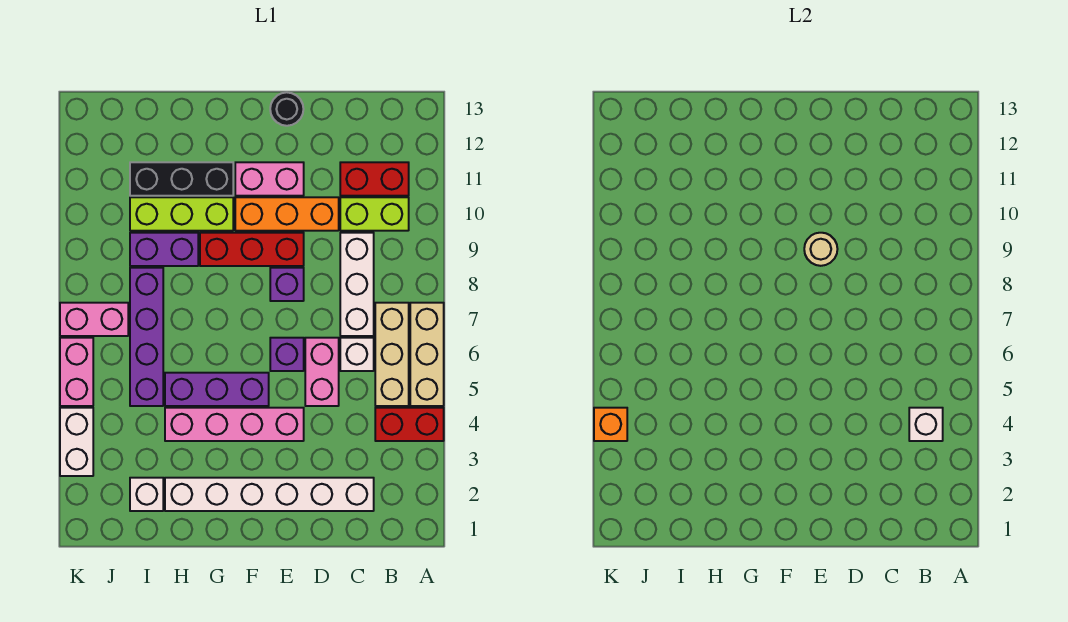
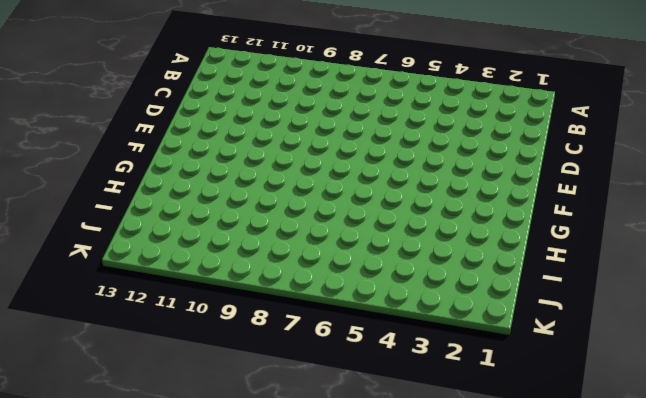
none -> red 1x2 brick [375,408,444,441]
none -> tan 1x3 brick [410,303,444,406]
none -> tan 1x3 brick [375,303,409,406]

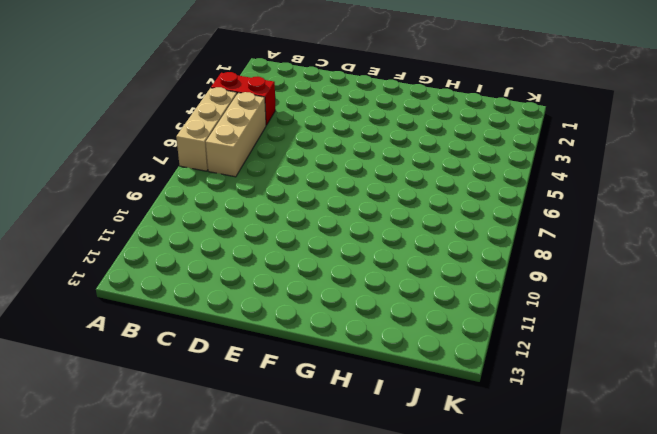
none -> lime 1x2 brick [340,197,409,231]
none -> red 1x2 brick [340,162,409,196]
none -> white 1x6 brick [165,478,374,511]

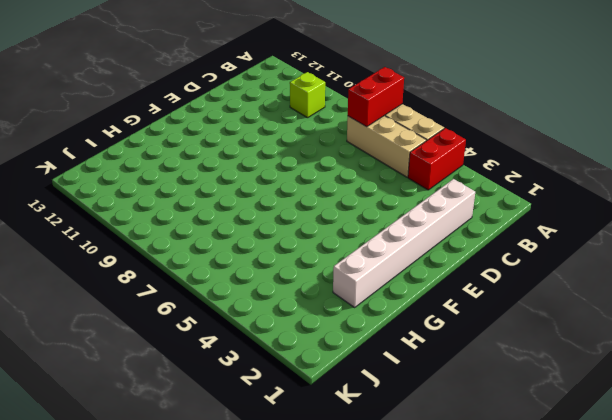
red 1x2 brick [348,67,404,127] -> red 1x2 brick moved to [340,162,409,196]
lime 1x1 brick [290,72,325,118] -> lime 1x2 brick [340,197,409,231]
none -> white 1x1 brick [340,338,374,371]
none -> white 1x3 brick [340,233,374,336]
none -> pink 1x2 brick [305,338,339,406]

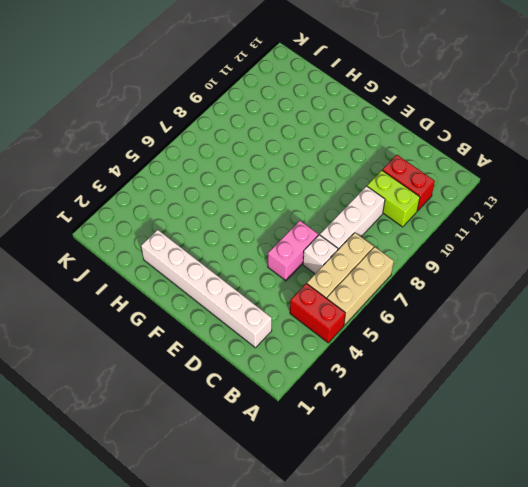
none -> orange 1x3 brick [235,197,339,231]
none -> pink 1x4 brick [165,408,304,441]
none -> purple 1x1 brick [270,338,304,371]

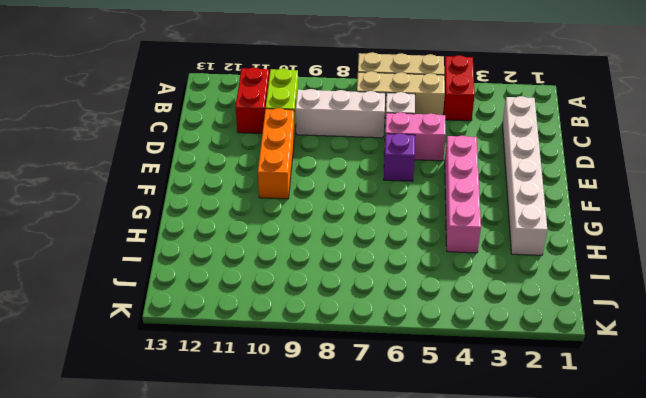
none -> purple 1x1 brick [270,268,304,301]
none -> red 1x3 brick [200,233,304,266]
none -> pink 1x2 brick [235,162,304,196]

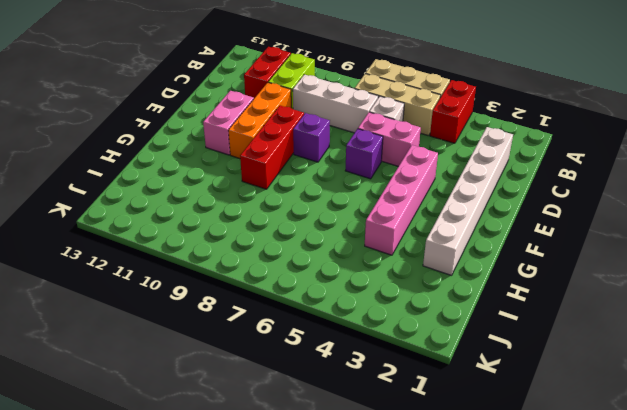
none -> black 1x1 round brick [270,92,303,126]
none -> purple 1x3 brick [165,373,269,406]
none -> lime 1x3 brick [130,197,233,231]

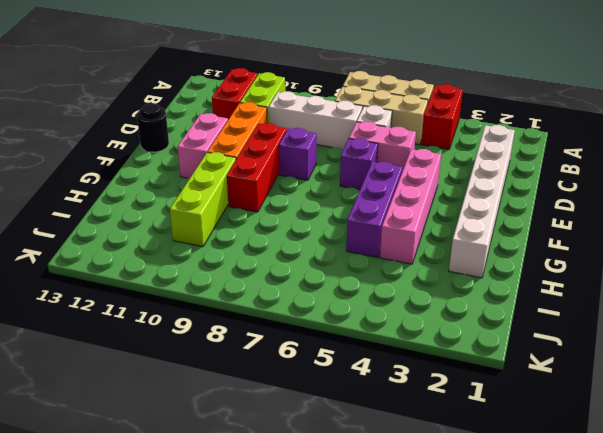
none -> black 1x3 brick [130,162,233,196]
none -> purple 1x2 brick [130,233,198,266]
none -> white 1x1 brick [130,478,163,511]

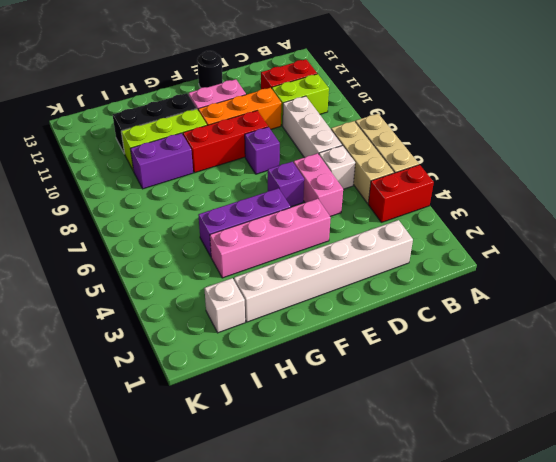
none -> purple 1x4 brick [130,268,163,406]
none -> pink 1x2 brick [60,303,128,336]
none -> white 1x2 brick [60,408,93,476]

